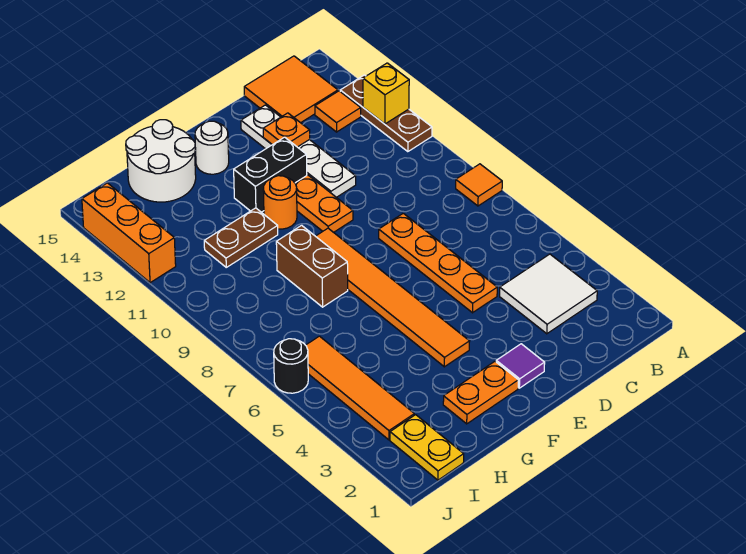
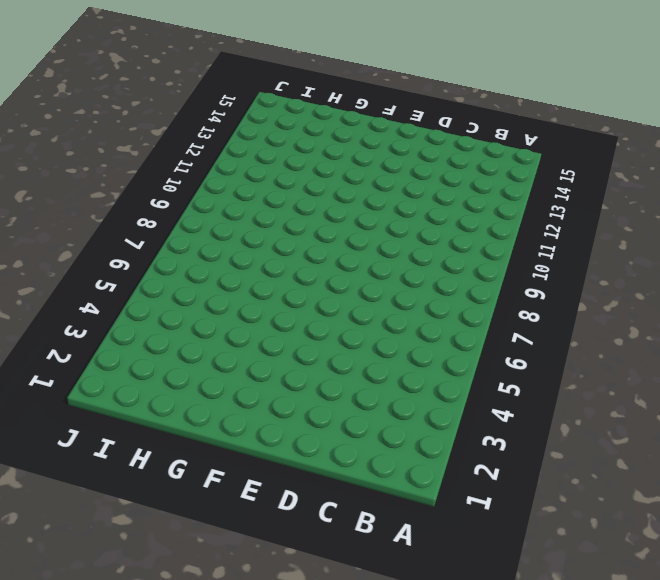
none -> orange 1x1 tile [456,164,502,206]
none -> brown 1x3 plate [340,75,432,152]
none -> white 2x2 tile [500,254,597,334]

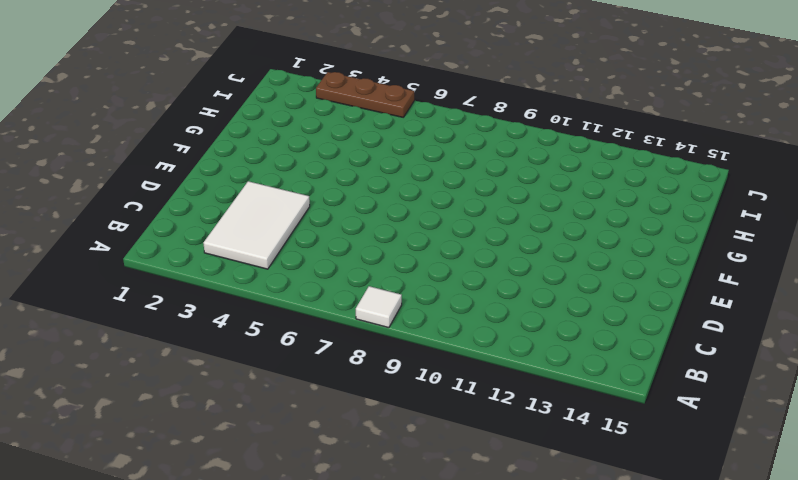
white 1x1 tile [356,286,402,328] -> orange 1x1 tile [456,164,502,206]
white 2x3 tile [203,181,310,269] -> white 2x2 tile [500,254,597,334]
brown 1x3 plate [316,72,414,117] -> brown 1x3 plate moved to [340,75,432,152]
none -> orange 1x1 tile [315,91,361,132]
none -> orange 2x2 tile [244,56,338,123]
none -> orange 1x4 plate [379,213,497,313]

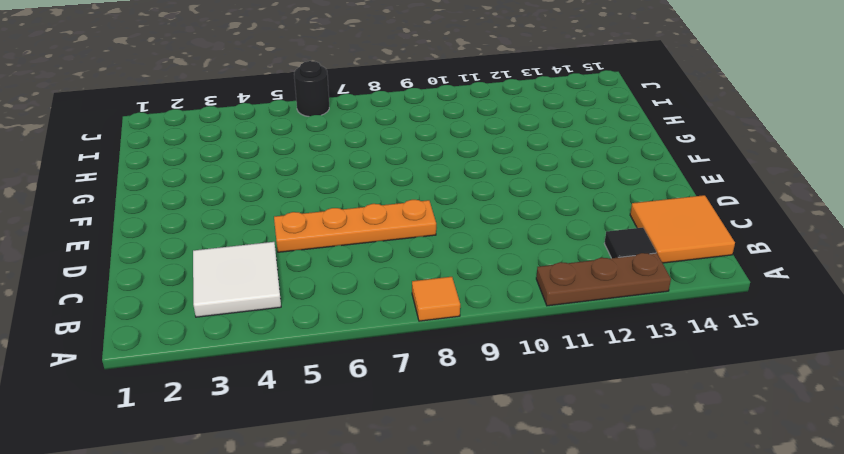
black 1x1 tile [604,228,656,258] -> orange 1x1 tile [315,91,361,132]
none -> white 1x4 plate [241,105,356,197]
none -> purple 1x1 tile [496,344,545,388]
none -> orange 1x2 plate [295,175,353,232]

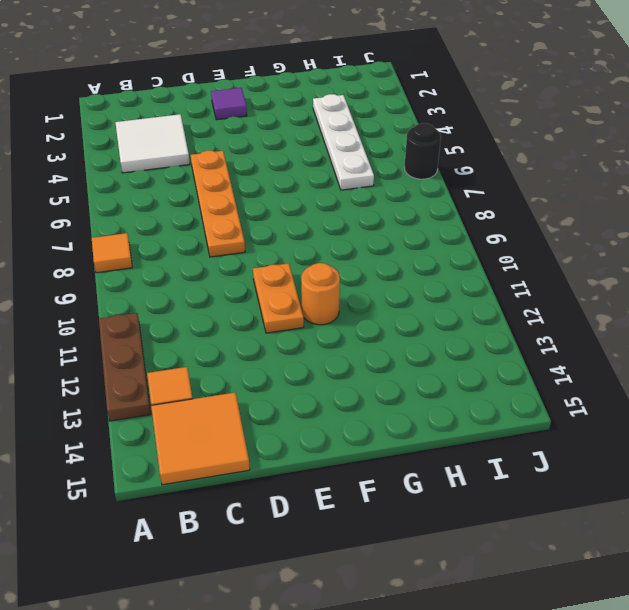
white 1x4 plate [313,94,374,190] -> white 1x4 plate moved to [241,105,356,197]
none -> black 1x2 brick [234,137,307,212]
none -> orange 1x2 plate [443,362,518,424]
none -> orange 1x6 tile [316,228,470,367]

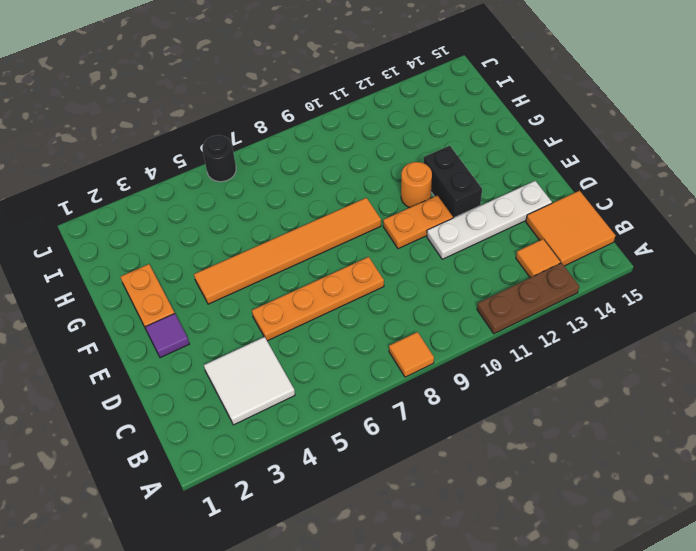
none -> white 1x1 round brick [195,121,229,174]
none -> brown 1x2 brick [276,225,348,307]
none -> brown 1x2 plate [204,208,278,267]

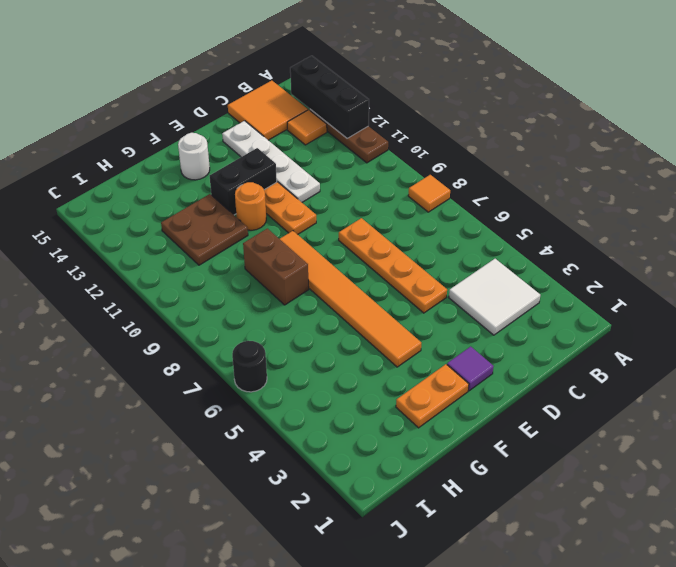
black 1x3 brick [290,56,369,138] -> yellow 1x1 brick [363,63,409,124]
brown 2x2 plate [161,194,248,265] -> brown 1x2 plate [204,208,278,267]
none -> white 2x2 round brick [126,120,196,202]
none -> yellow 1x2 plate [390,415,464,480]
none -> orange 1x4 tile [306,336,414,440]

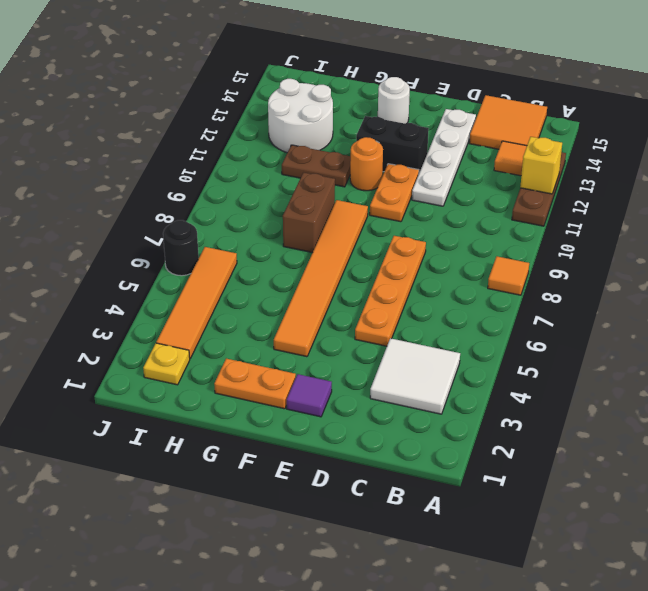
white 2x2 round brick [268,79,333,153] -> white 2x2 round brick moved to [126,120,196,202]
yellow 1x1 plate [143,343,190,385] -> yellow 1x2 plate [390,415,464,480]
none -> orange 1x3 brick [82,183,176,283]
none -> orange 1x1 plate [263,113,310,147]

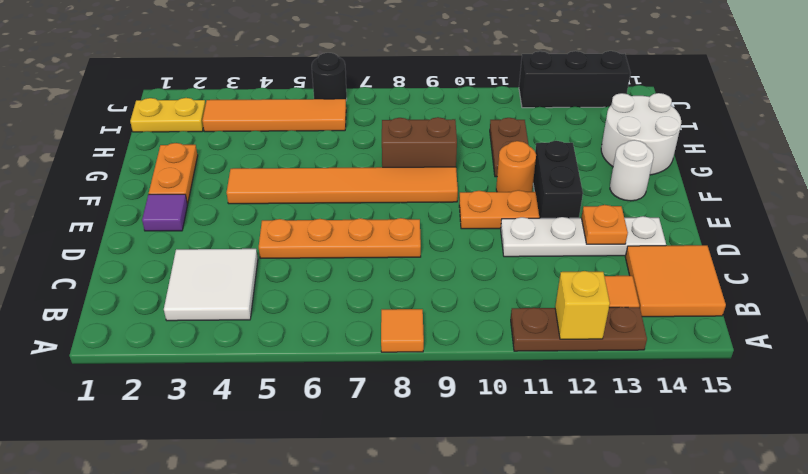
black 1x3 brick [519,51,630,108] -> orange 1x3 brick [82,183,176,283]

